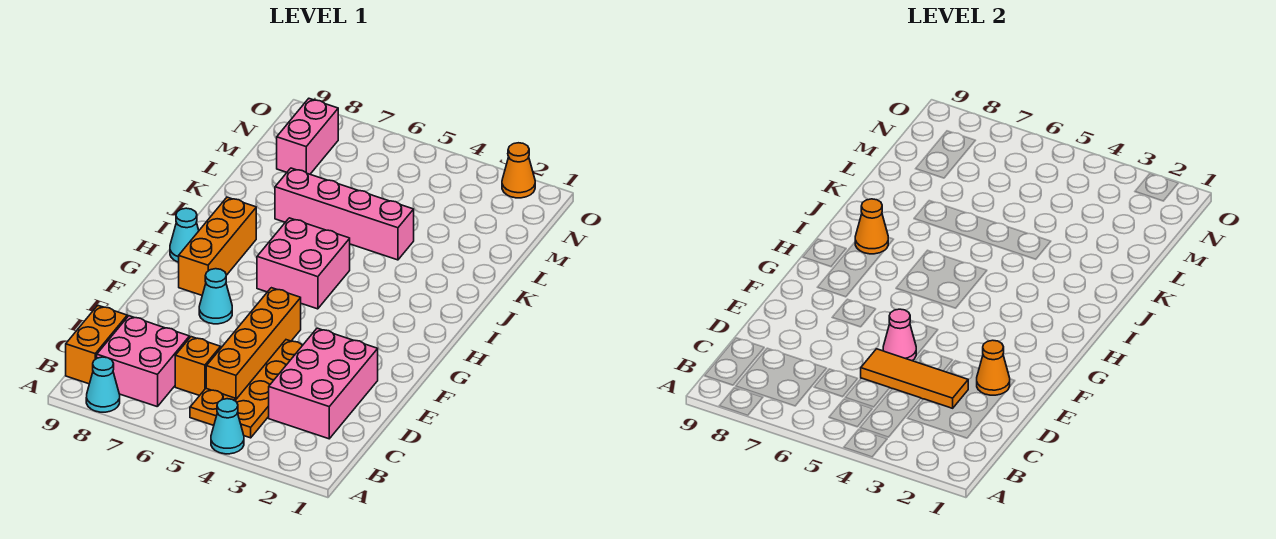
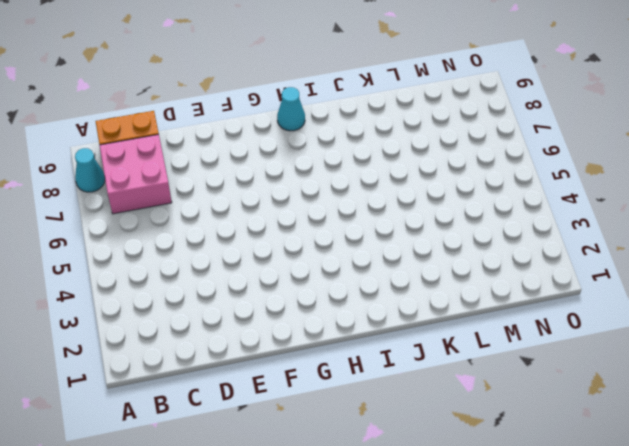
none -> cyan 1x1 cone [211,399,244,454]
none -> orange 1x4 plate [235,340,303,438]
none -> orange 1x1 plate [190,389,235,425]

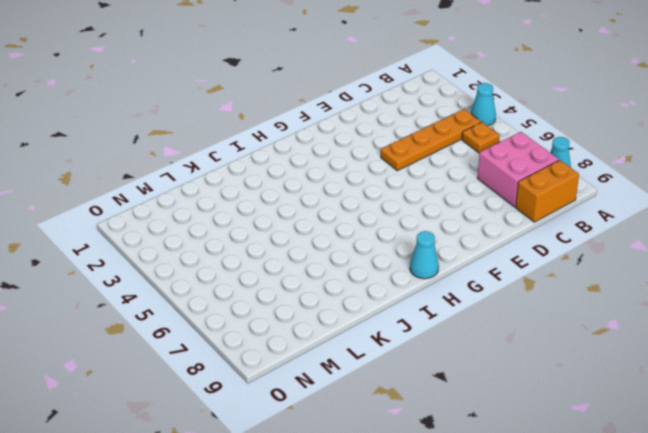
none -> pink 2x3 brick [269,328,378,439]
none -> orange 1x4 brick [206,288,301,400]
none -> orange 1x1 brick [175,337,221,396]

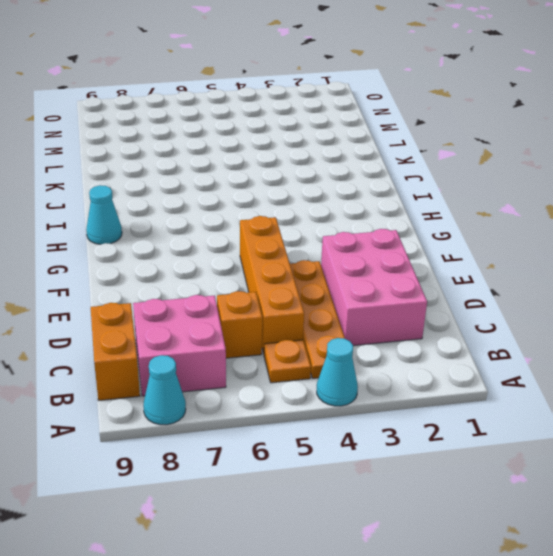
none -> cyan 1x1 cone [199,269,232,324]
none -> orange 1x3 brick [179,197,256,295]
none -> pink 2x2 brick [257,218,350,309]

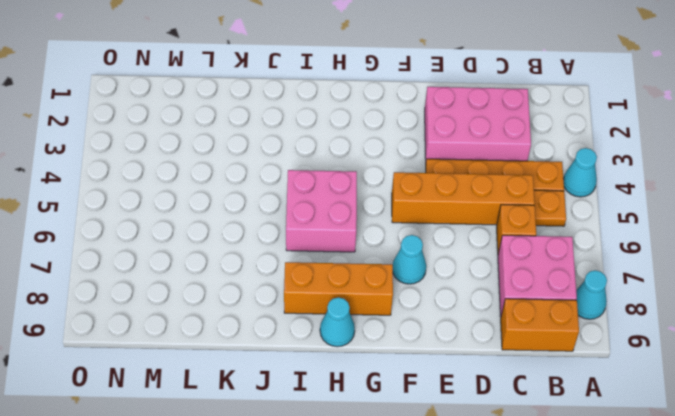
none -> pink 1x4 brick [275,168,414,260]
none -> pink 1x2 brick [277,99,338,174]
none -> orange 1x1 cone [502,143,535,198]

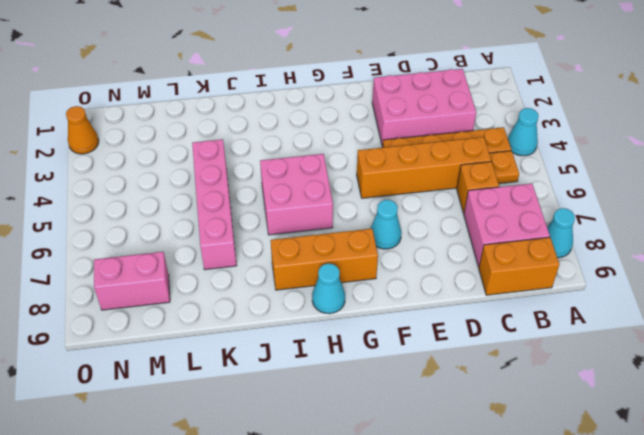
none -> orange 1x3 tile [861,349,968,408]
none -> orange 1x1 cone [977,340,1010,395]
none -> pink 1x1 cone [883,309,916,361]

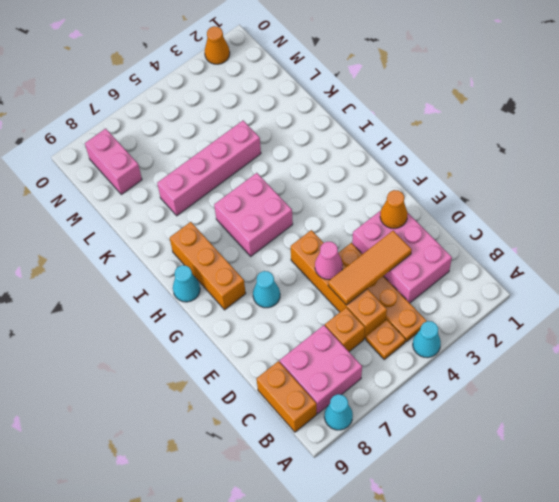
none -> orange 1x1 cone [855,199,888,254]

